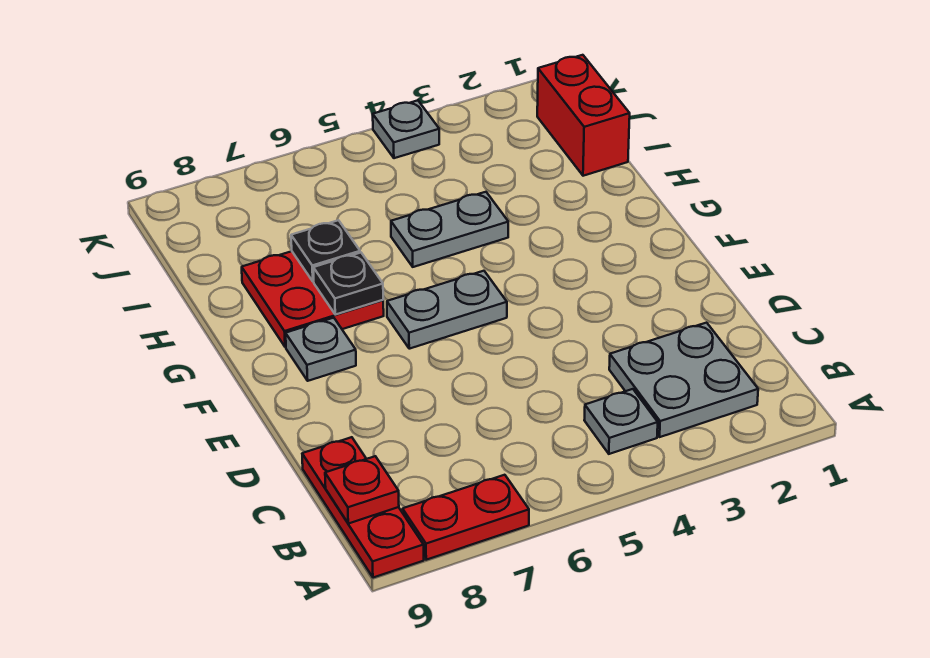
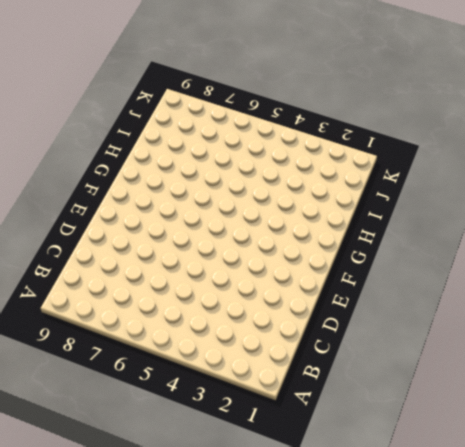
none -> red 1x2 plate [403,475,529,560]
none -> red 1x3 plate [302,437,424,578]
none -> grey 2x2 plate [609,323,758,437]

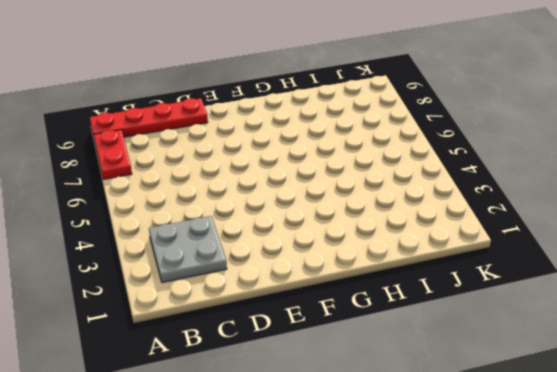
red 1x4 plate [90,98,208,137] -> red 1x3 plate [302,437,424,578]
none -> grey 1x1 plate [584,389,658,454]
none -> grey 1x2 plate [387,271,507,349]
none -> grey 1x1 plate [286,318,356,381]

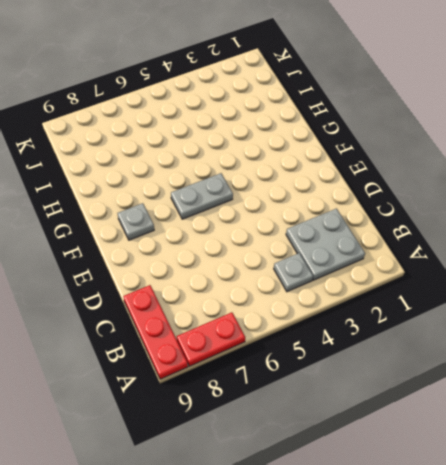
none -> red 2x2 plate [242,251,384,347]
none -> grey 1x2 plate [391,192,508,267]
none -> red 1x2 brick [537,55,630,176]

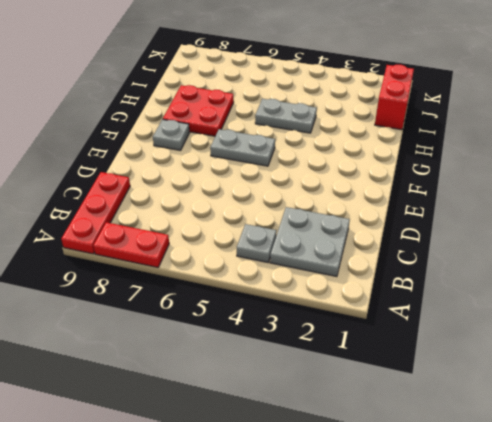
none -> grey 1x1 plate [373,100,439,158]
none -> red 1x1 plate [325,456,399,524]
none -> black 1x1 plate [313,253,383,315]

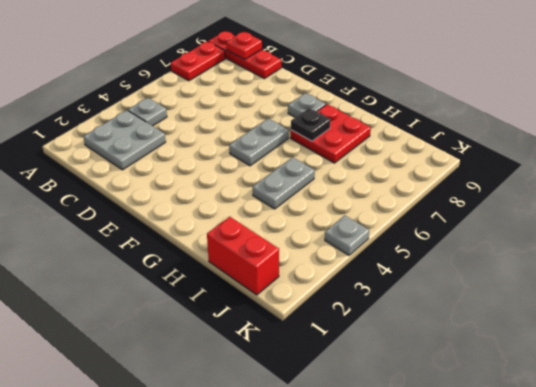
none -> black 1x1 plate [291,220,360,281]

